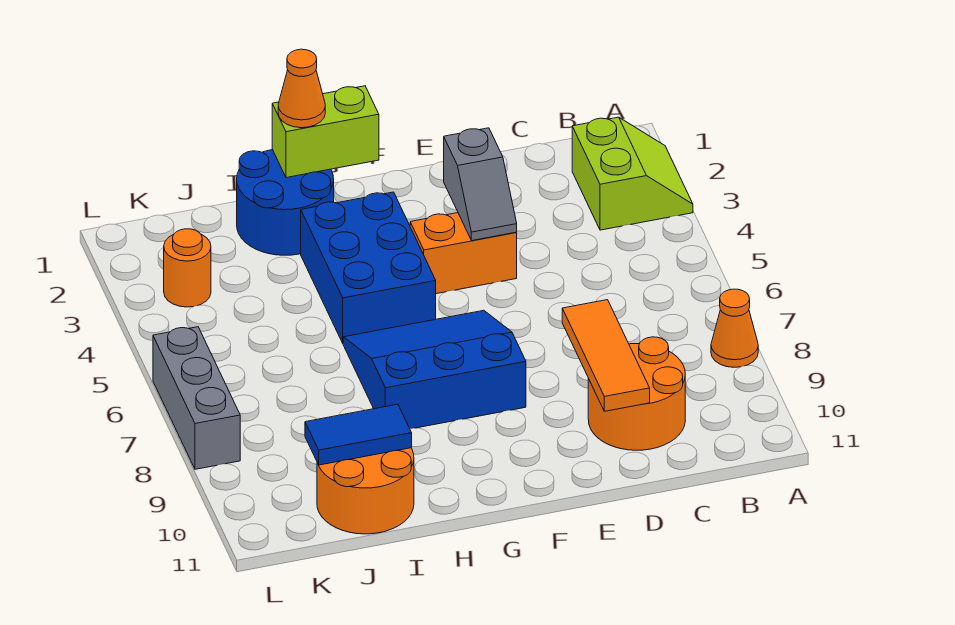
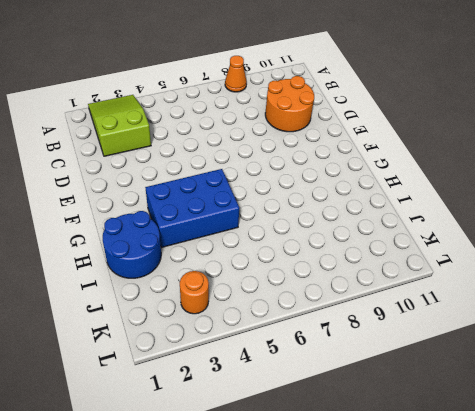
lime 2x3 slope [88,95,151,156] -> lime 2x2 slope [572,117,693,230]
none -> orange 1x2 brick [410,213,517,294]
none -> blue 3x3 slope [343,310,526,429]
none -> orange 2x2 round brick [317,448,414,534]

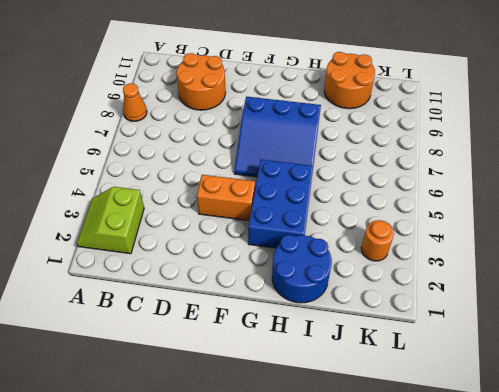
none -> grey 1x3 brick [153,327,240,469]
none -> orange 1x3 tile [562,300,650,411]
none -> grey 1x2 slope [444,128,517,241]

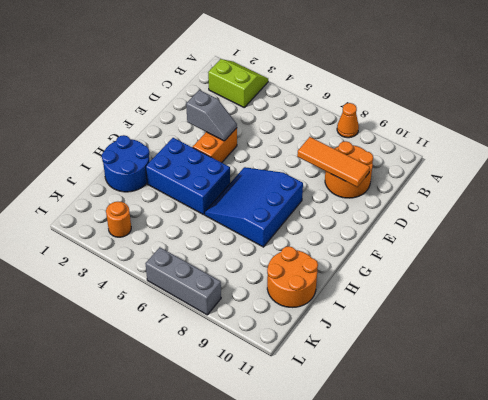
none -> lime 1x2 brick [272,86,379,178]
none -> blue 1x2 tile [305,404,412,465]
none -> orange 1x1 cone [278,49,325,128]

